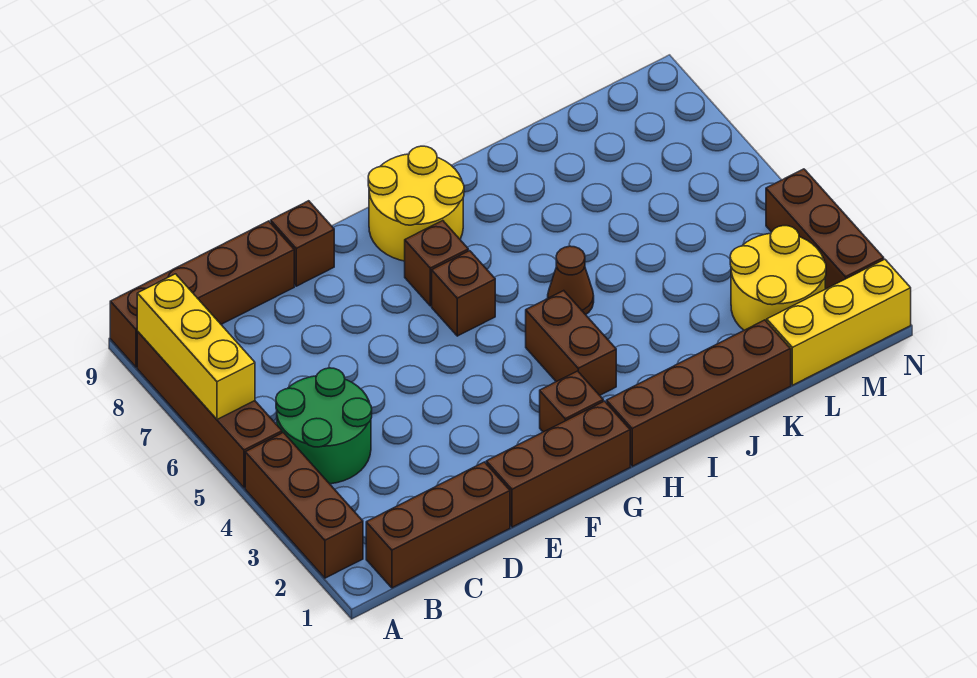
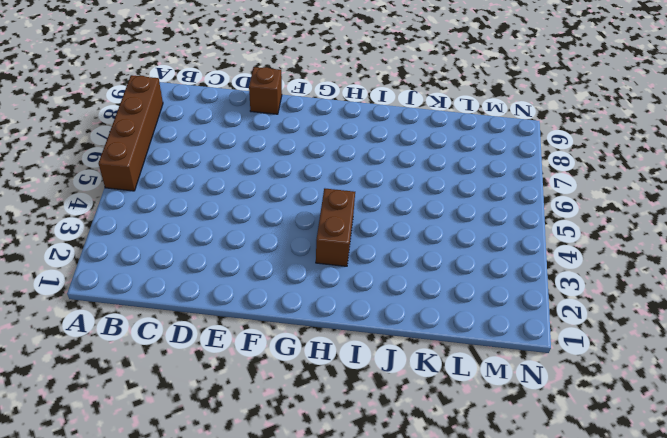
none -> brown 1x3 brick [245,432,363,578]
none -> brown 1x4 brick [110,221,294,367]
none -> brown 1x3 brick [366,462,510,588]

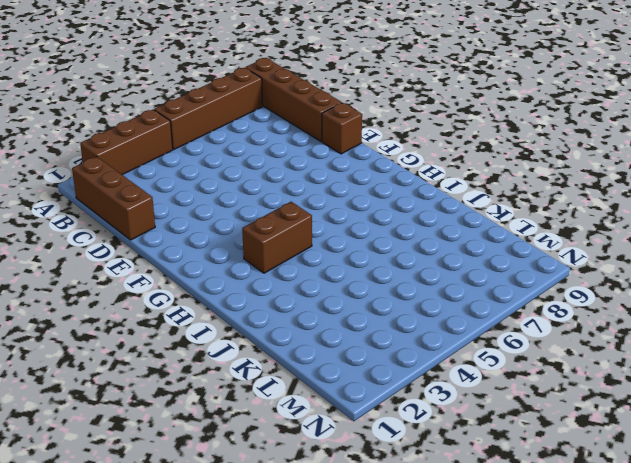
none -> green 2x2 round brick [276,368,372,484]
none -> brown 1x3 brick [486,401,630,527]
none -> brown 1x1 brick [540,371,603,432]

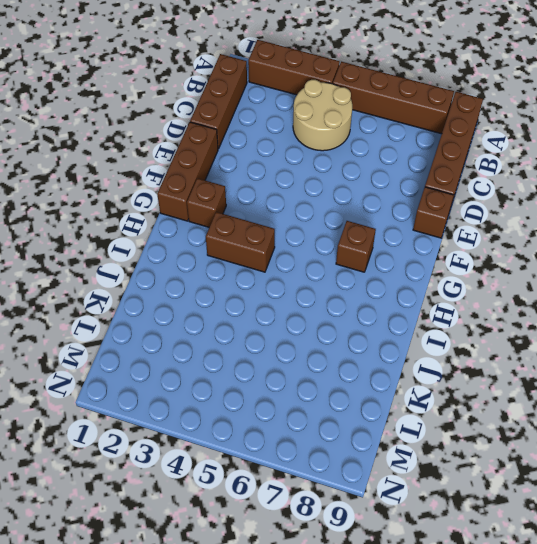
tan 2x2 round brick [293,80,352,151] -> green 2x2 round brick [276,368,372,484]
none -> brown 1x1 brick [432,251,495,336]
none -> yellow 2x2 round brick [368,146,464,261]
none -> brown 1x4 brick [607,320,791,466]

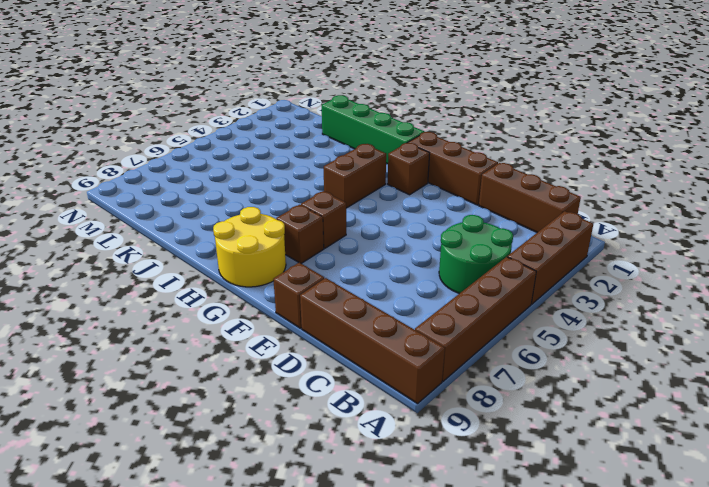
green 1x4 brick [322,95,424,164] -> brown 1x4 brick [607,320,791,466]
none -> brown 1x1 cone [548,246,594,315]
none -> yellow 1x3 brick [767,259,911,385]
none -> yellow 2x2 round brick [730,226,826,330]

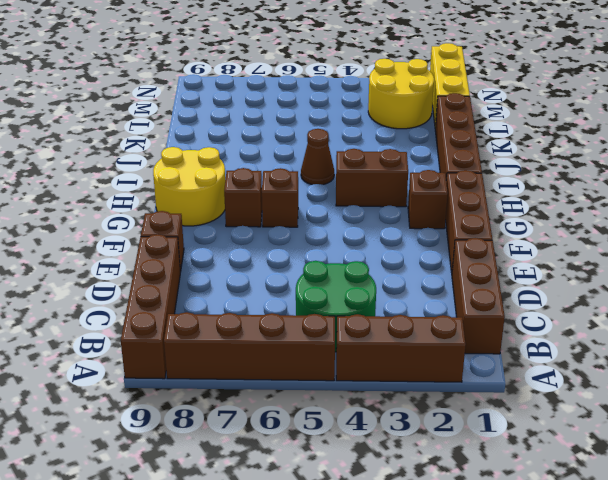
none -> brown 1x3 brick [766,169,884,289]
none -> yellow 1x3 brick [137,274,255,419]

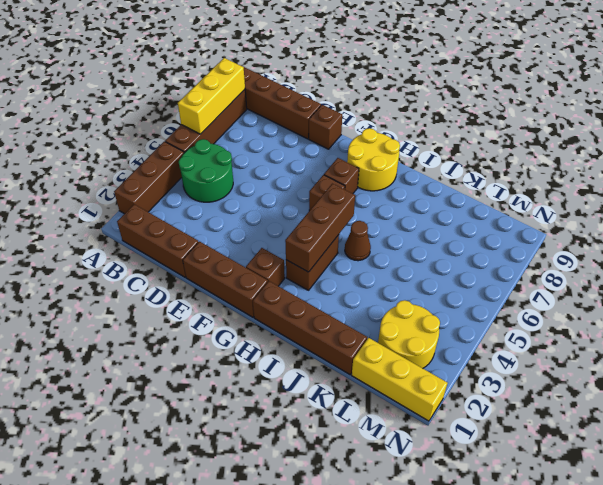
brown 1x3 brick [285,184,355,272] -> brown 1x3 brick moved to [766,169,884,289]

